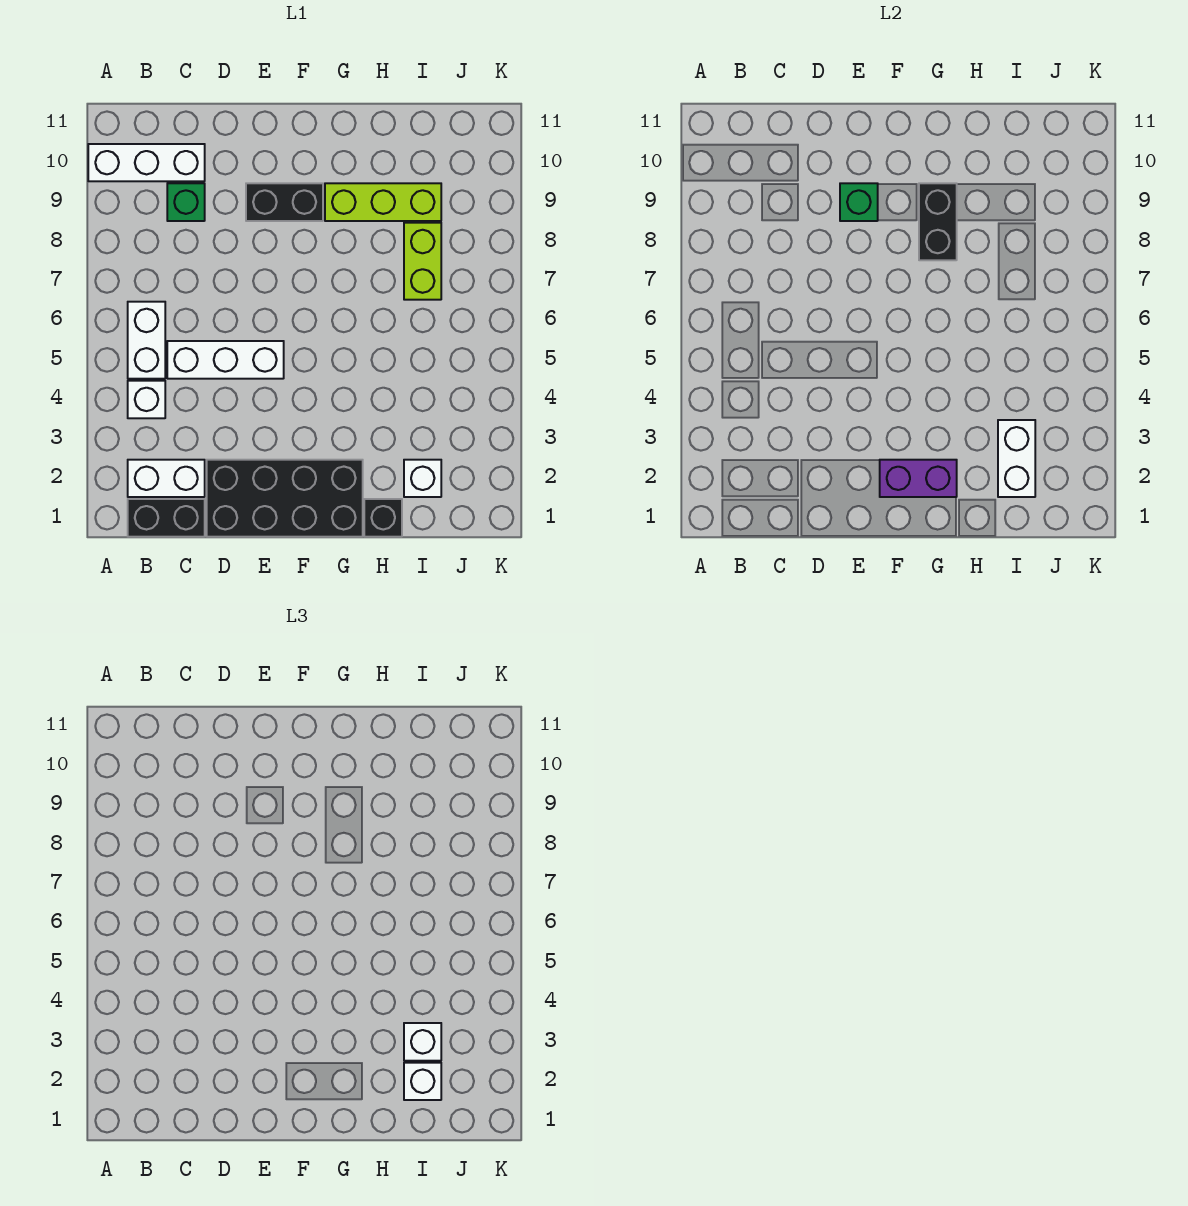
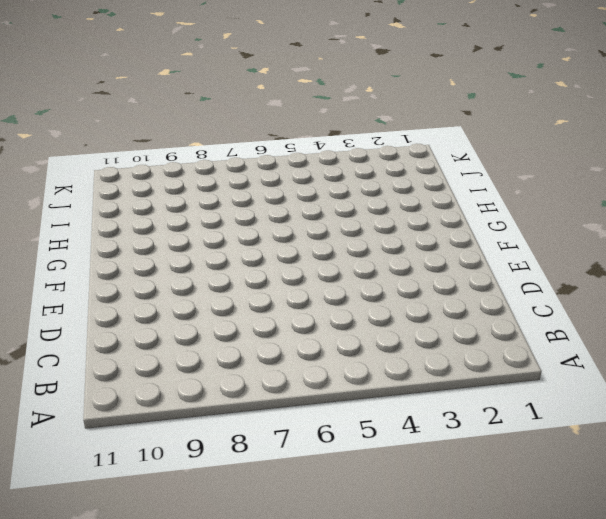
none -> white 1x3 brick [88,144,205,181]
none -> black 1x2 brick [128,499,205,537]
none -> white 1x2 brick [128,460,205,497]

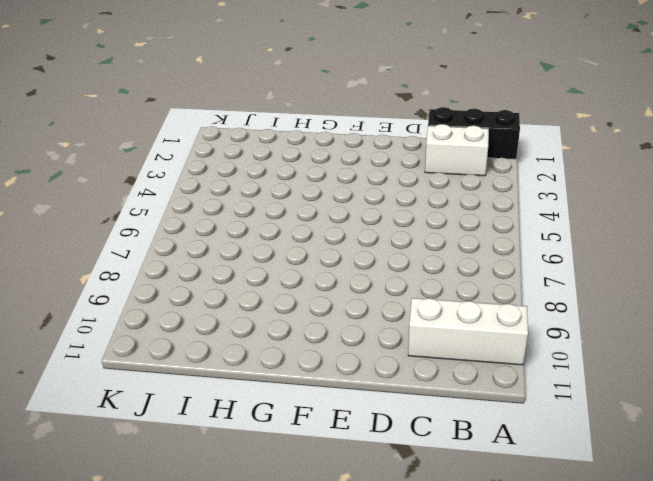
black 1x3 brick [428,107,520,159] -> black 1x2 brick [128,499,205,537]
none -> white 1x1 brick [128,381,165,418]
none -> white 1x2 brick [128,302,165,379]
none -> white 1x3 brick [167,341,284,379]

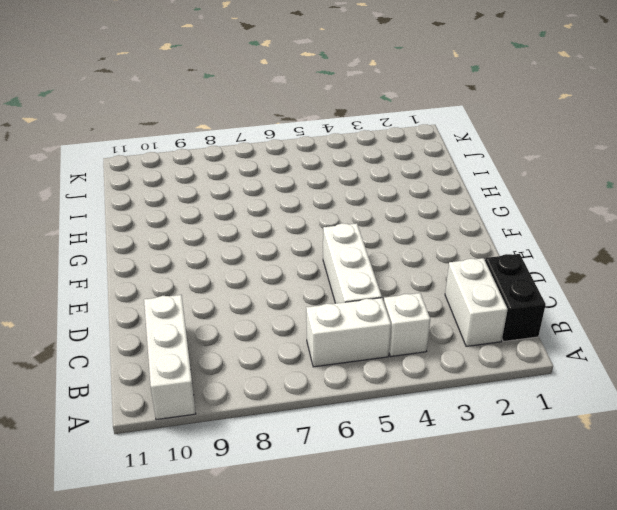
none -> green 1x1 brick [167,183,205,221]
none -> black 2x4 brick [207,460,363,537]
none -> black 1x2 brick [246,183,323,221]

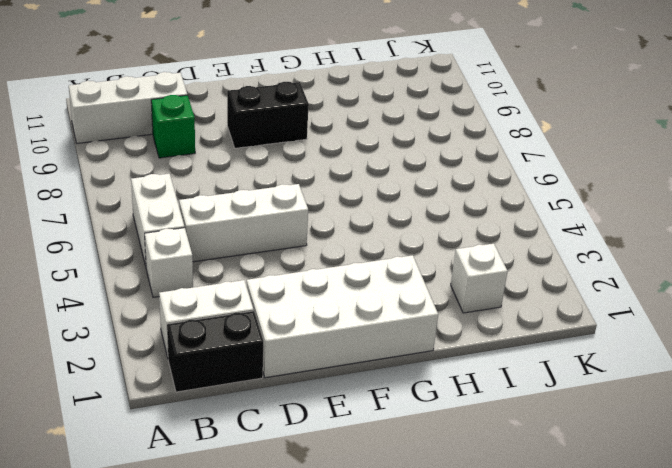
white 2x4 brick [247,255,438,378] -> black 2x4 brick [207,460,363,537]
none -> lime 1x3 brick [325,183,441,221]
none -> black 1x1 brick [364,499,402,537]
none -> lime 1x2 brick [404,223,441,300]

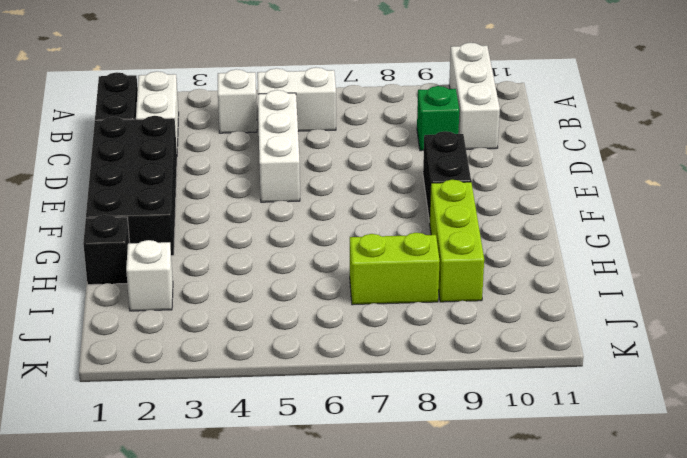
none -> green 1x1 brick [840,183,878,221]
none -> purple 1x2 brick [880,460,957,497]
none -> black 1x2 brick [919,183,957,260]

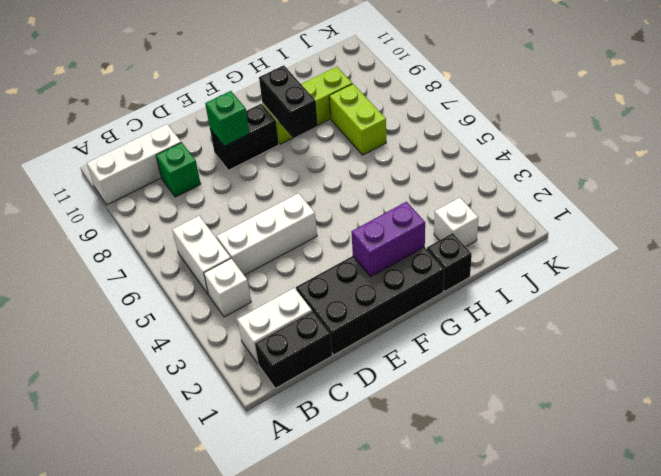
none -> white 1x2 brick [998,420,1035,497]
none -> white 1x1 brick [404,1063,441,1100]
none -> white 1x1 brick [404,1023,441,1061]

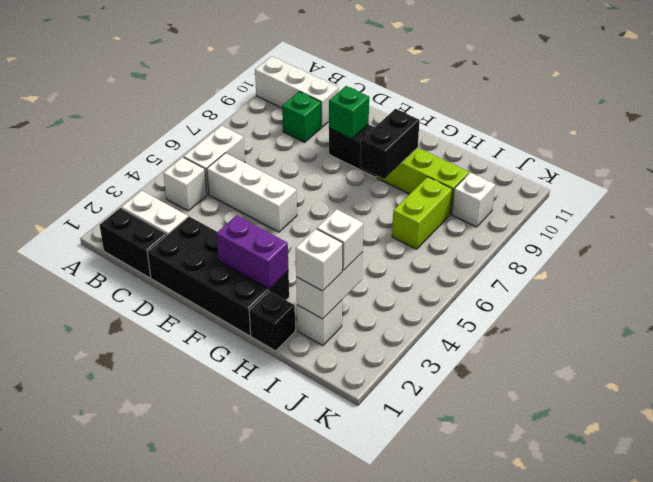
white 1x1 brick [452,173,495,227] -> none

